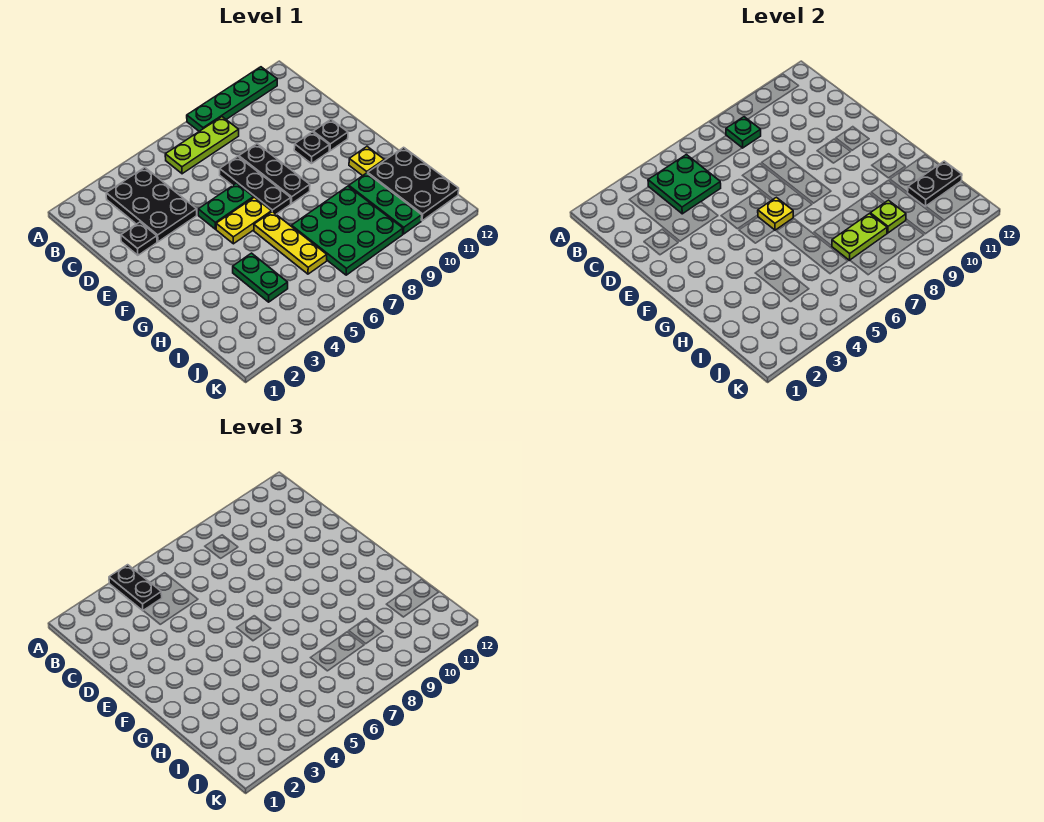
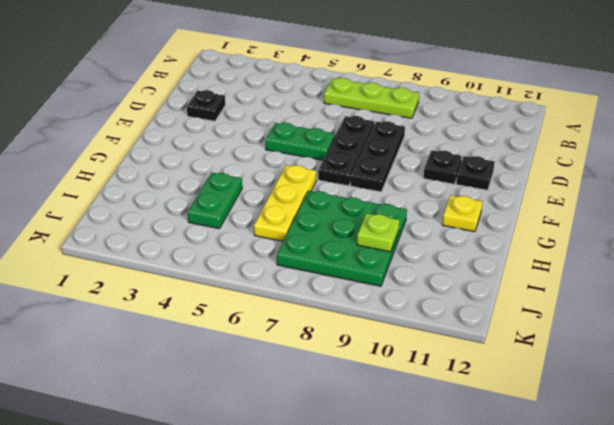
none -> green 1x4 plate [187,67,277,131]
none -> black 2x3 plate [106,168,197,242]
none -> yellow 1x2 plate [216,197,271,244]

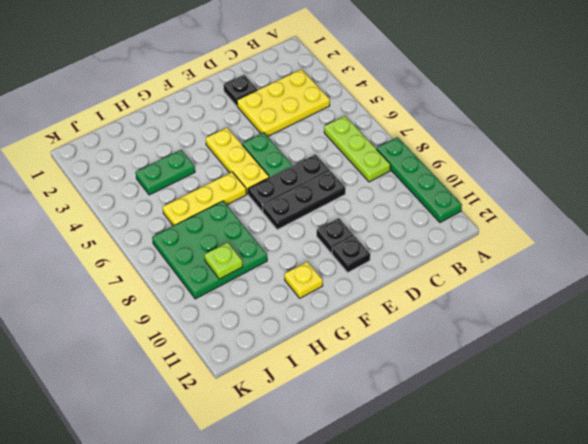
yellow 2x3 plate [237,69,330,137] -> black 2x3 plate [106,168,197,242]
yellow 1x3 plate [206,128,269,194] -> yellow 1x2 plate [216,197,271,244]
none -> green 1x3 plate [349,173,422,234]
none -> black 2x3 plate [368,147,459,221]
none -> green 2x2 plate [648,155,721,214]

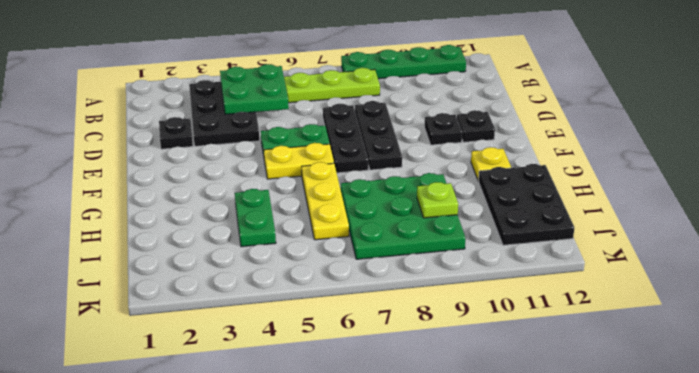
none -> green 1x3 plate [349,173,422,234]
none -> green 1x1 plate [726,117,761,148]
none -> yellow 1x1 plate [758,197,793,230]

